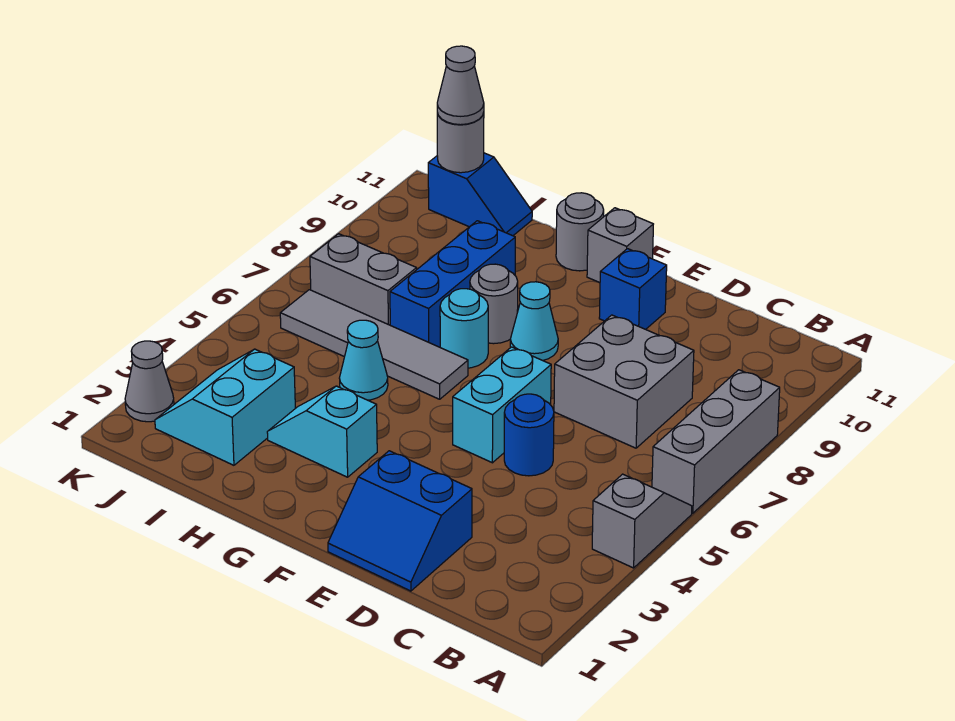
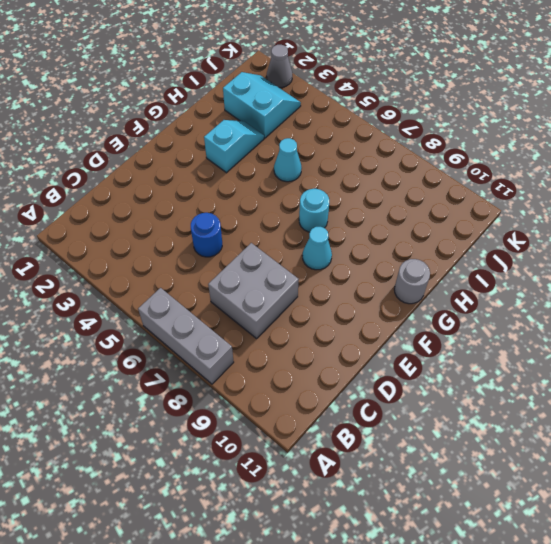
none -> grey 1x2 slope [592,474,692,568]
none -> blue 2x2 slope [328,451,472,591]
none -> cyan 1x2 brick [453,347,551,463]

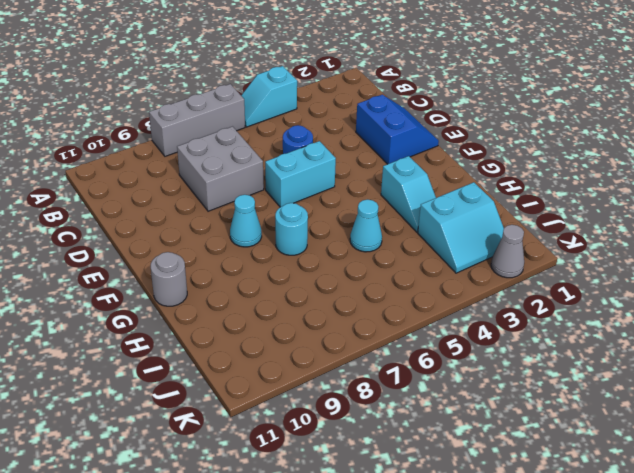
cyan 1x2 slope [241,66,297,127] -> grey 1x2 slope [592,474,692,568]
none -> blue 1x1 brick [599,249,667,329]
none -> grey 1x1 brick [587,208,653,283]
none -> grey 1x4 tile [280,290,468,399]

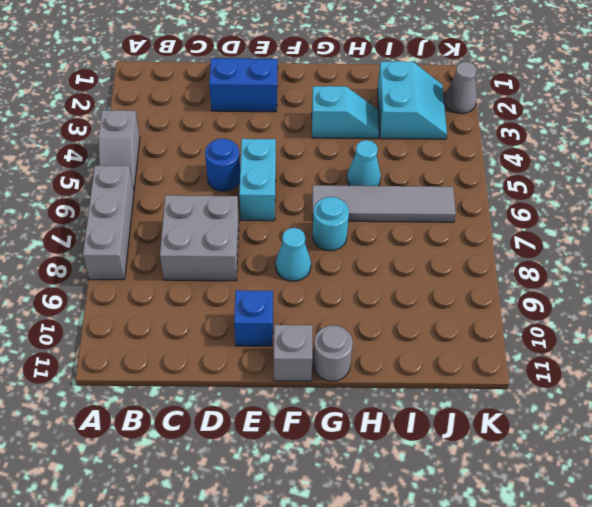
none -> grey 1x1 round brick [470,264,518,344]
none -> blue 1x3 brick [390,221,515,347]
none -> grey 1x2 brick [310,234,417,325]

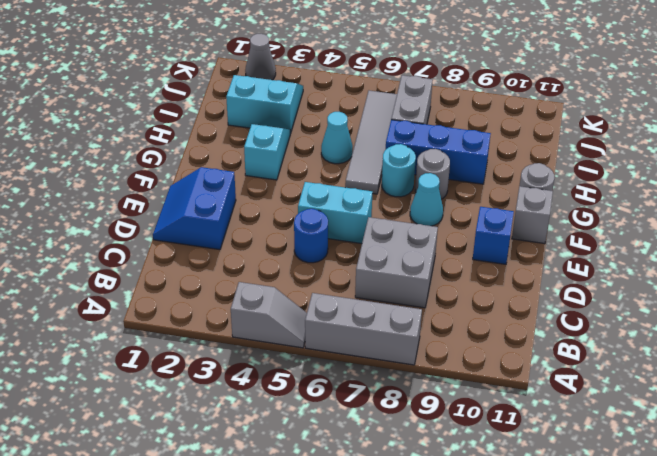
none -> blue 1x2 slope [428,153,532,236]
none -> grey 1x1 round brick [437,113,484,173]
none -> grey 1x1 cone [437,46,484,125]

